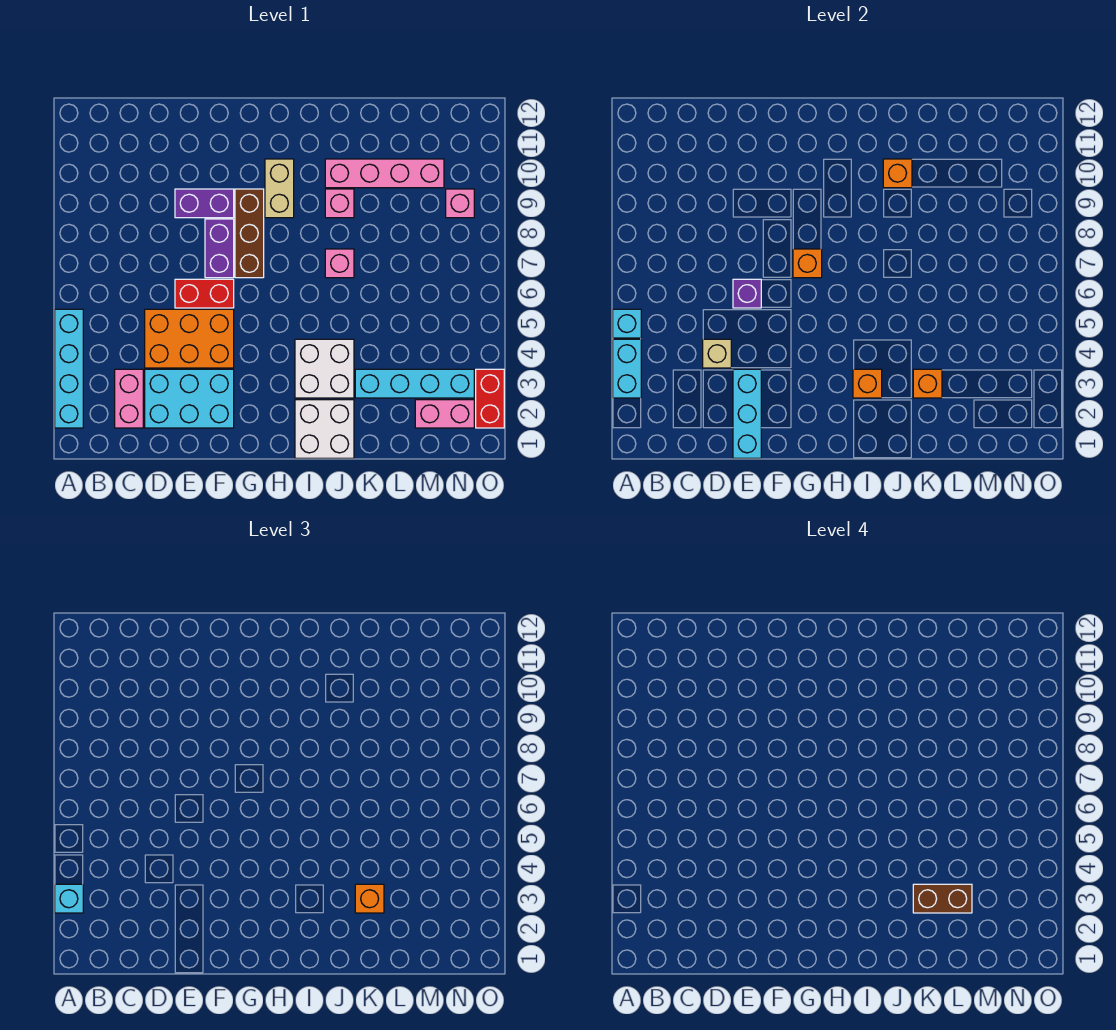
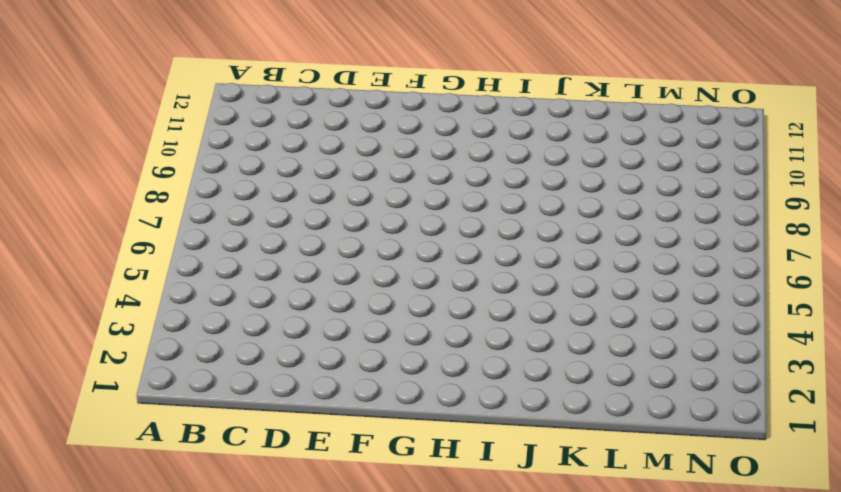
none -> cyan 1x4 brick [55,309,83,428]
none -> pink 1x2 brick [115,369,143,428]
none -> cyan 2x3 brick [145,369,234,428]
none -> orange 2x3 brick [145,309,234,368]

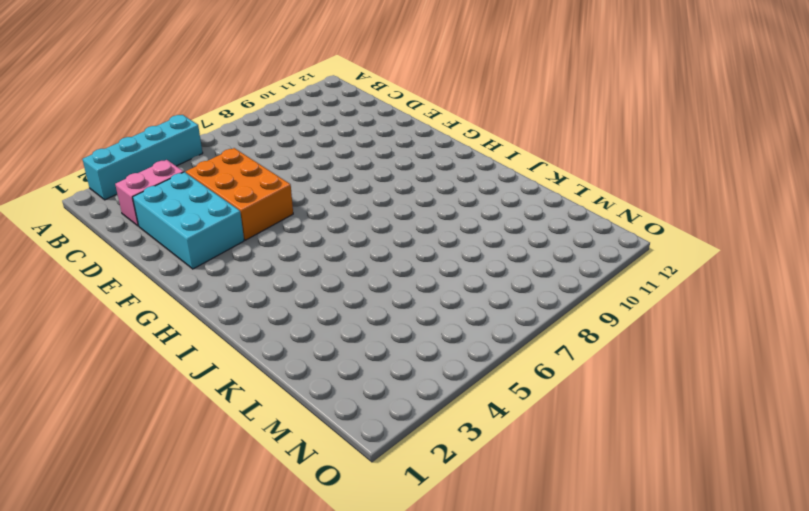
none -> red 1x2 brick [175,279,234,308]
none -> purple 1x2 brick [175,189,234,218]
none -> purple 1x2 brick [205,219,234,278]
none -> brown 1x3 brick [235,189,264,278]

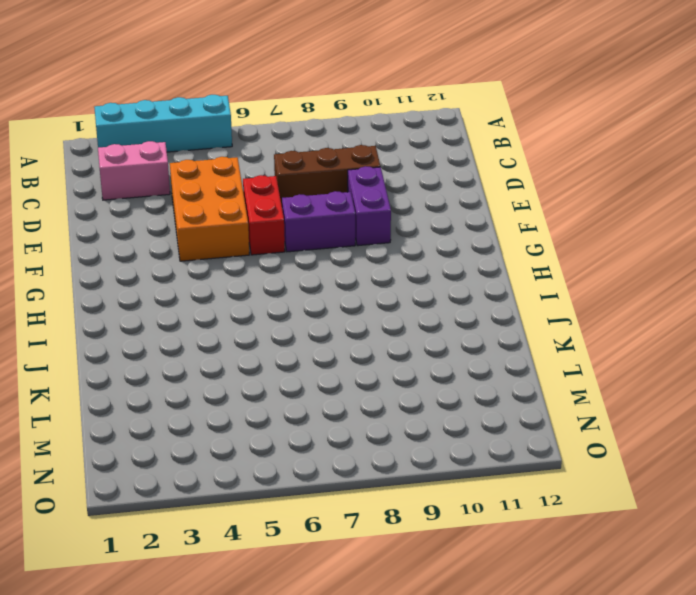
brown 1x3 brick [274,145,381,205] -> brown 1x3 brick moved to [235,189,264,278]
none -> cyan 2x3 brick [145,369,234,428]
none -> tan 1x2 brick [265,159,294,218]
none -> white 2x2 brick [295,400,354,458]
none -> white 2x2 brick [295,339,354,398]

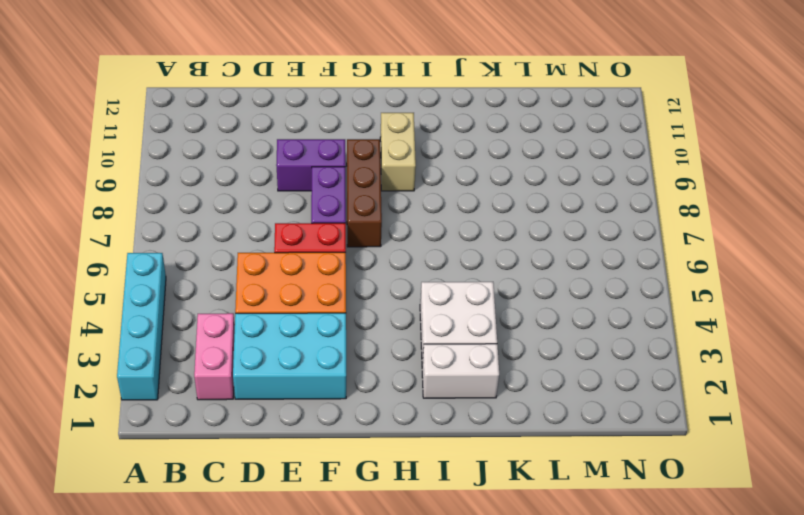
white 1x2 brick [422,344,499,398] -> white 2x2 brick [295,400,354,458]
none -> pink 1x1 brick [325,249,354,278]
none -> pink 1x1 brick [325,189,354,218]
none -> pink 1x4 brick [325,159,444,188]
none -> cyan 1x4 brick [355,369,474,398]

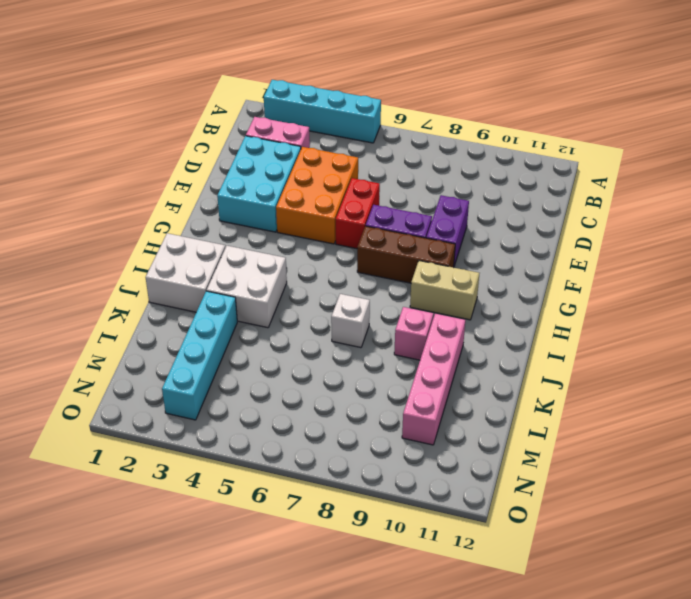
white 1x1 brick [331,294,370,348] -> pink 1x1 brick [325,249,354,278]
none -> pink 1x2 brick [415,400,474,428]
none -> pink 1x1 brick [446,189,474,218]
none -> red 1x2 brick [476,369,504,428]
none -> cyan 1x2 brick [613,339,641,398]

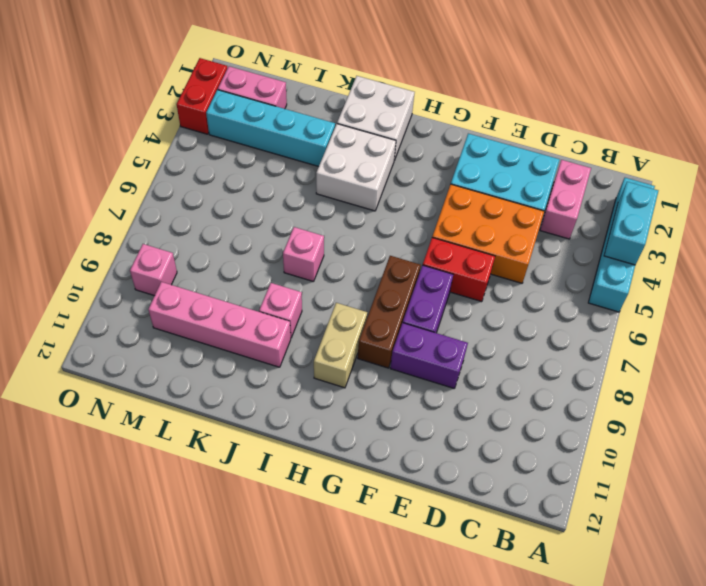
none -> cyan 1x1 brick [613,309,641,338]
none -> tan 1x1 brick [703,339,731,368]
none -> cyan 1x3 brick [733,369,761,458]
none -> purple 1x1 brick [733,279,761,308]

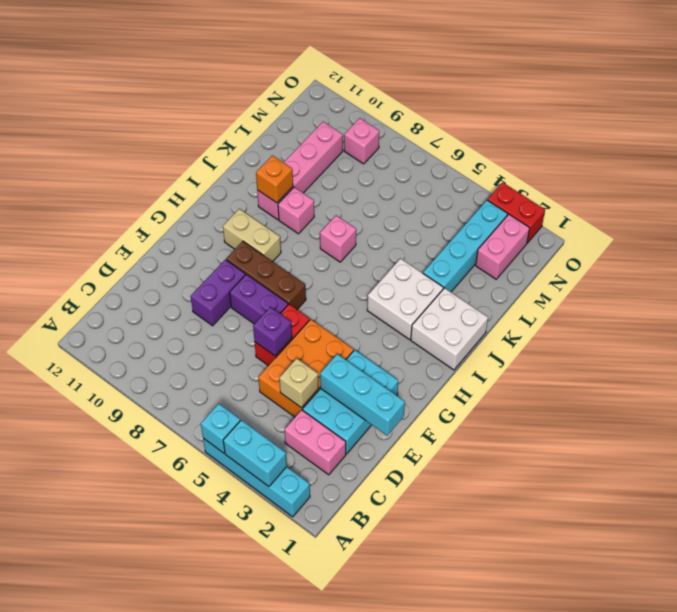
none -> orange 1x1 brick [793,249,822,278]
none -> orange 1x1 brick [853,369,882,398]
none -> orange 1x1 brick [913,369,942,398]
none -> cyan 1x1 brick [55,884,83,913]

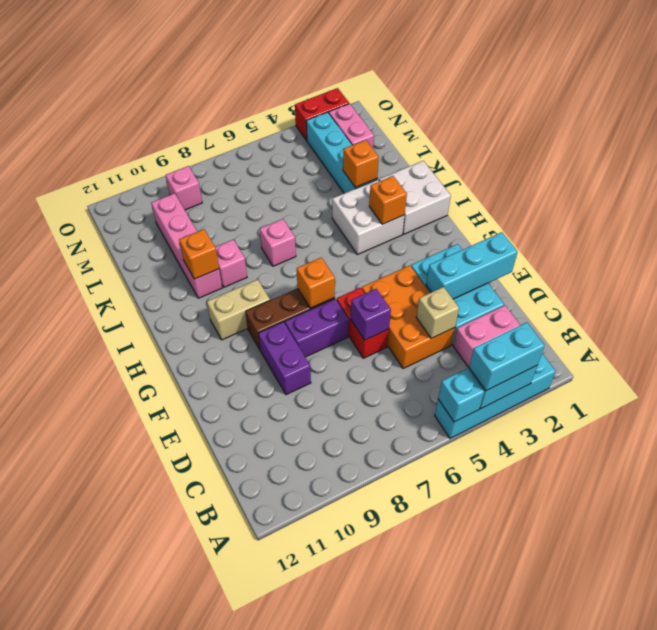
cyan 1x2 brick [469,322,545,391] -> cyan 1x1 brick [55,884,83,913]
none -> orange 1x1 brick [355,884,384,913]
none -> brown 1x2 brick [913,884,972,913]

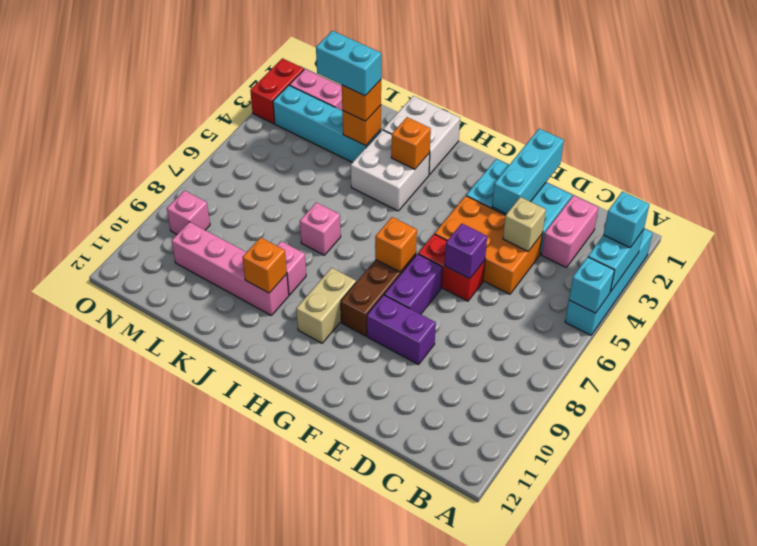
cyan 1x2 brick [316,31,381,96] -> brown 1x2 brick [913,884,972,913]

